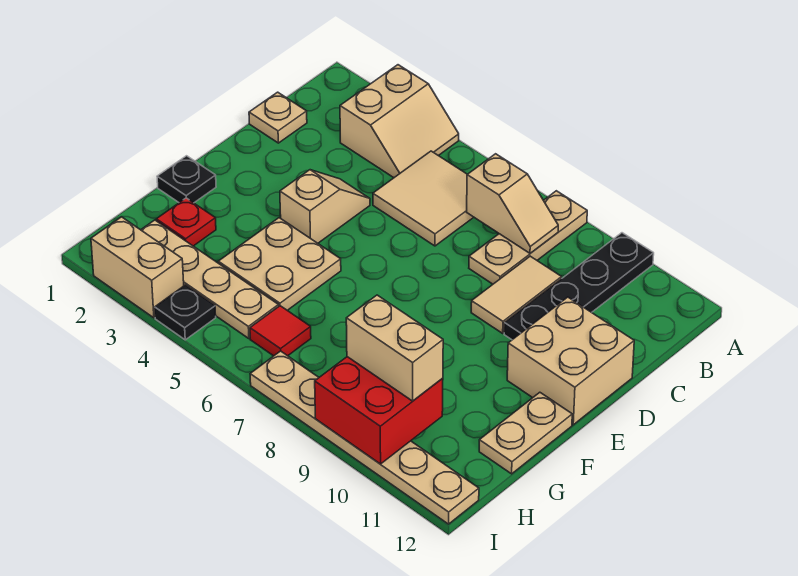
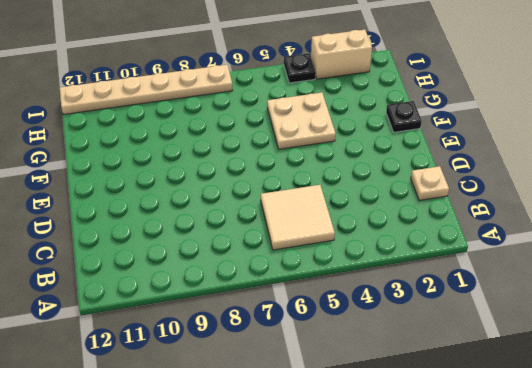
none -> tan 2x2 slope [340,65,459,178]
none -> tan 1x3 plate [469,191,587,284]
none -> black 1x4 plate [504,233,654,340]

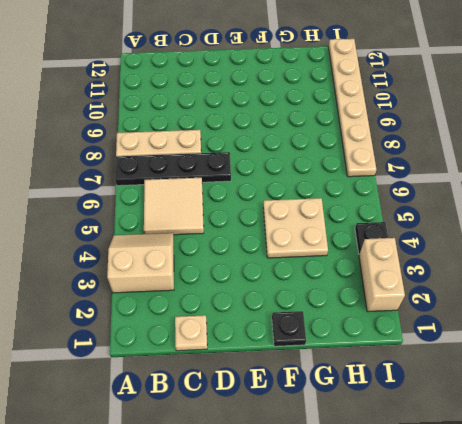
black 1x4 plate [115,152,231,186] -> black 1x4 plate moved to [504,233,654,340]
none -> tan 1x2 tile [471,256,562,333]
none -> tan 1x2 slope [280,170,370,243]
none -> tan 2x2 brick [507,297,634,425]

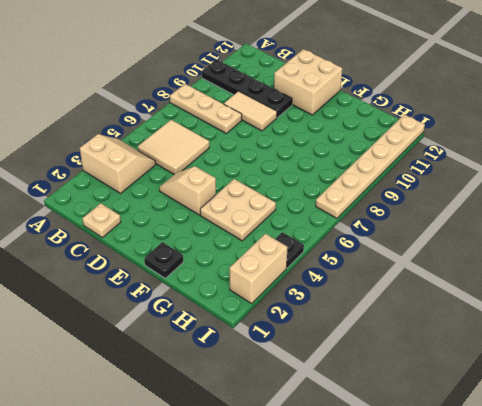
none -> tan 1x2 plate [479,392,572,474]
none -> red 1x1 plate [156,198,216,246]
none -> tan 1x4 plate [141,220,279,339]

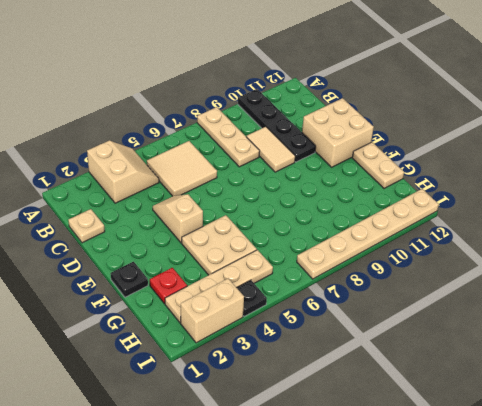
none -> red 1x1 tile [250,306,311,356]
none -> tan 1x2 slope [467,154,558,253]
none -> red 2x2 brick [315,357,443,464]

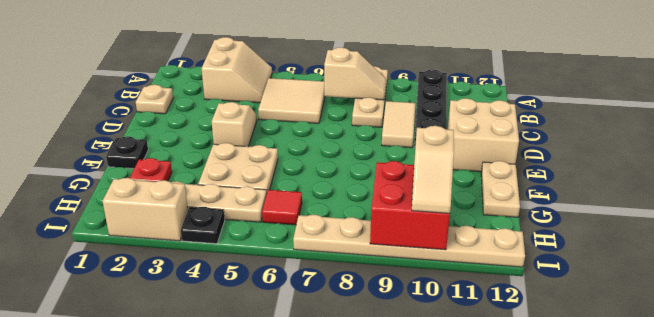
tan 1x2 slope [412,126,454,213] -> tan 1x2 brick [346,295,443,401]

